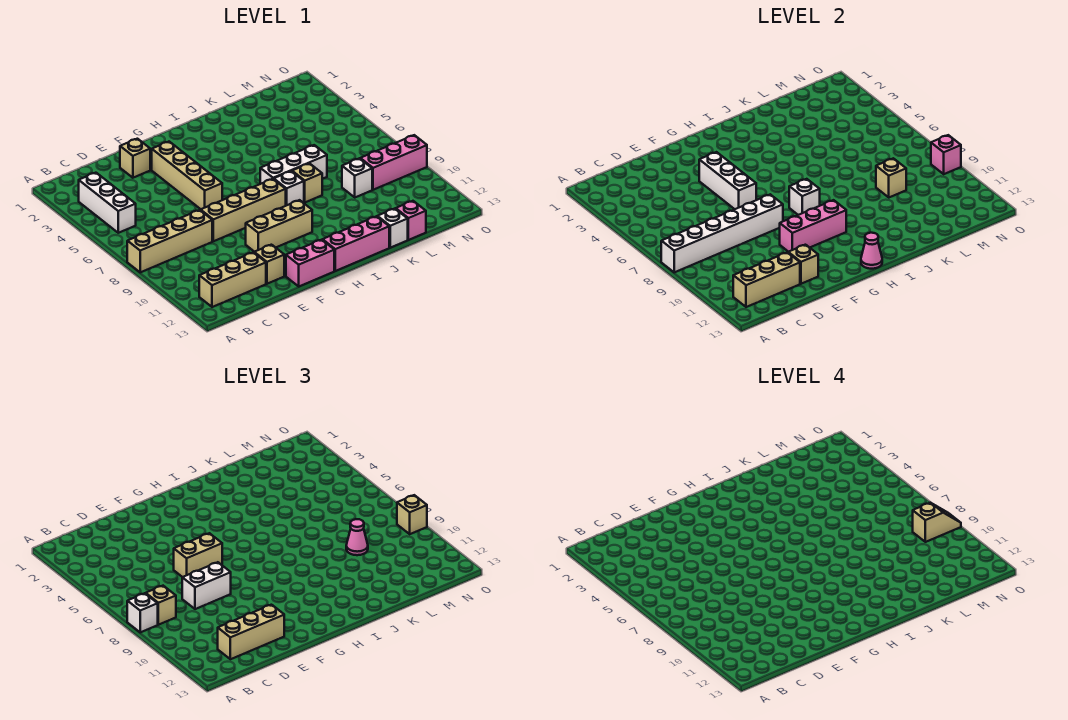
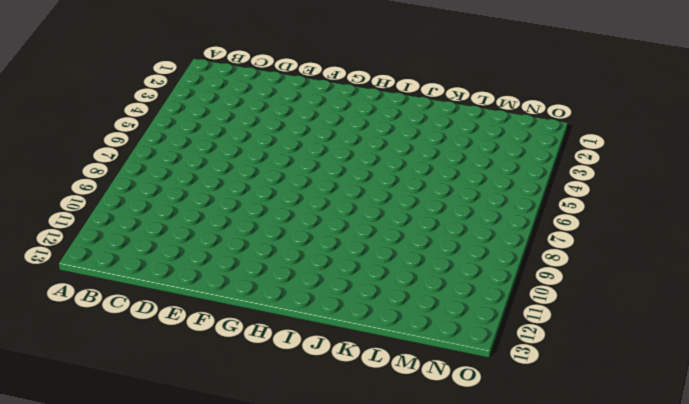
none -> tan 1x4 brick [127,210,212,272]
none -> white 1x3 brick [79,173,136,233]
none -> tan 1x3 brick [199,252,266,307]
none -> tan 1x1 brick [120,139,150,178]

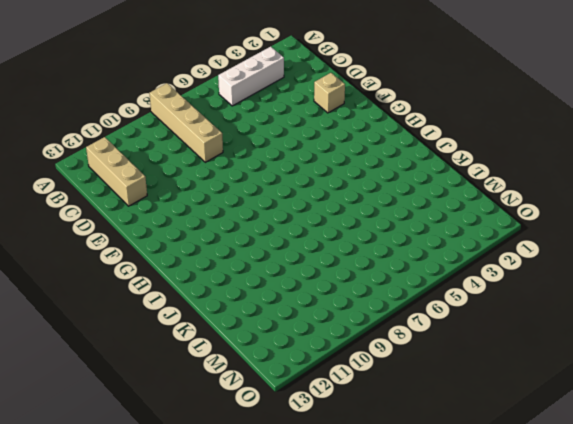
none -> tan 1x4 brick [201,179,286,241]
none -> tan 1x1 brick [254,245,284,284]
none -> tan 1x4 brick [152,142,222,209]
none -> tan 1x3 brick [246,200,312,252]

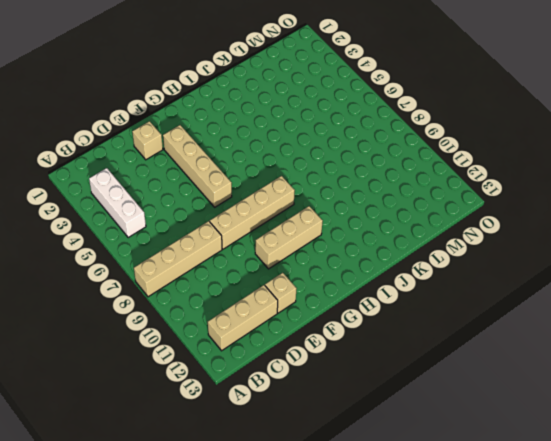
none -> pink 1x2 brick [286,240,334,287]
none -> pink 1x3 brick [323,216,389,271]
none -> white 1x3 brick [260,145,327,184]
none -> white 1x1 brick [274,171,304,206]

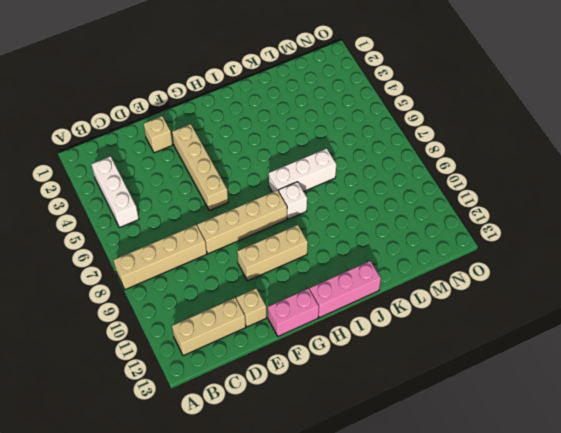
none -> tan 1x1 brick [292,163,322,202]
none -> white 1x1 brick [377,209,408,248]
none -> white 1x1 brick [342,158,372,197]
none -> pink 1x1 brick [396,201,426,240]

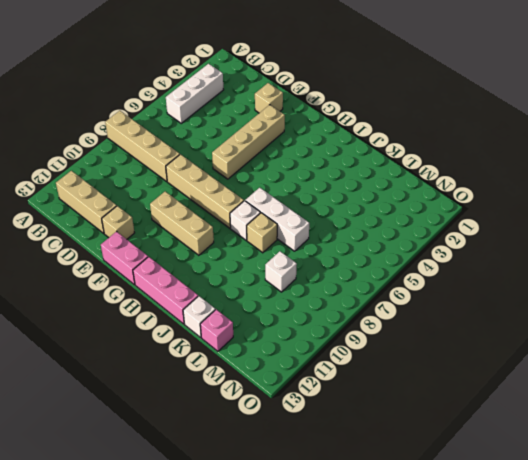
none -> pink 1x3 brick [360,135,427,190]
none -> white 1x6 brick [661,194,783,272]
none -> tan 1x3 brick [733,252,800,307]
none -> tan 1x1 brick [788,245,818,284]

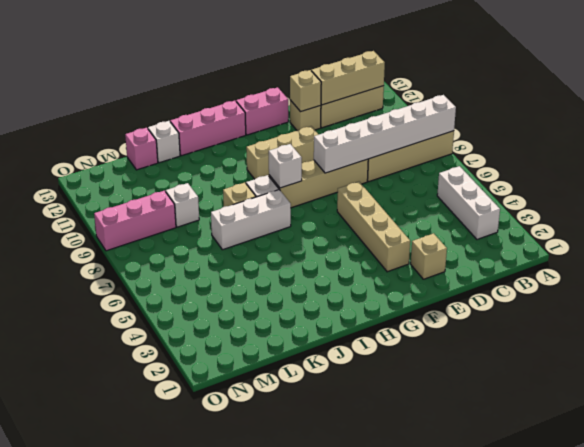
none -> white 1x3 brick [699,152,756,209]
none -> pink 1x3 brick [780,200,846,252]
none -> pink 1x1 cone [861,233,882,269]
none -> tan 1x1 brick [876,158,906,197]

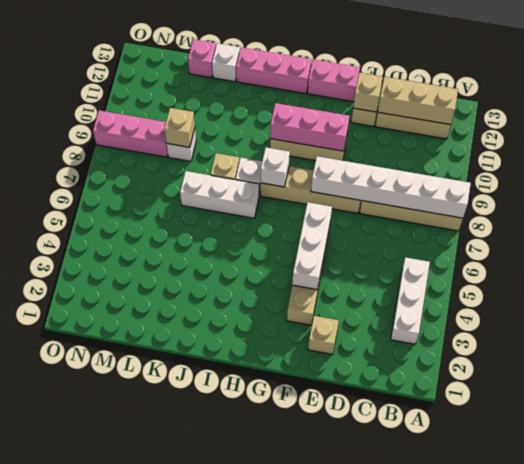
none -> pink 1x1 cone [861,233,882,269]
none -> pink 1x1 brick [931,135,961,174]
none -> white 1x1 brick [127,593,158,632]
none -> tan 1x1 brick [146,586,176,625]

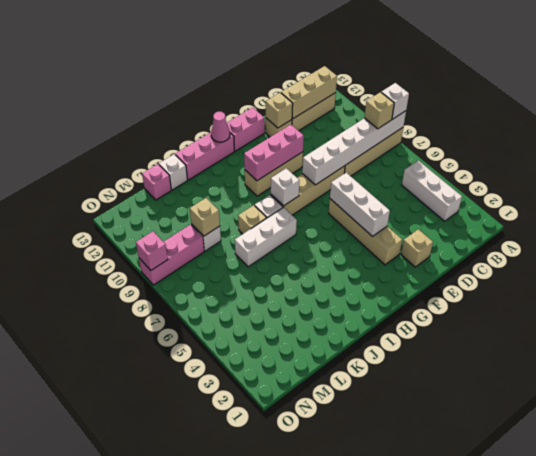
none -> tan 1x3 brick [218,605,284,659]
none -> white 1x2 brick [182,562,231,609]
none -> tan 1x2 brick [174,533,222,577]
none -> pink 1x1 cone [346,519,368,555]

